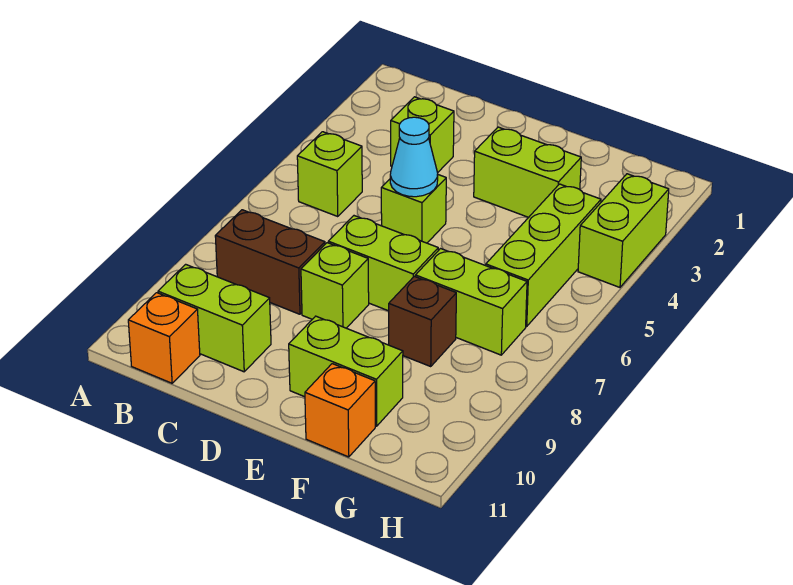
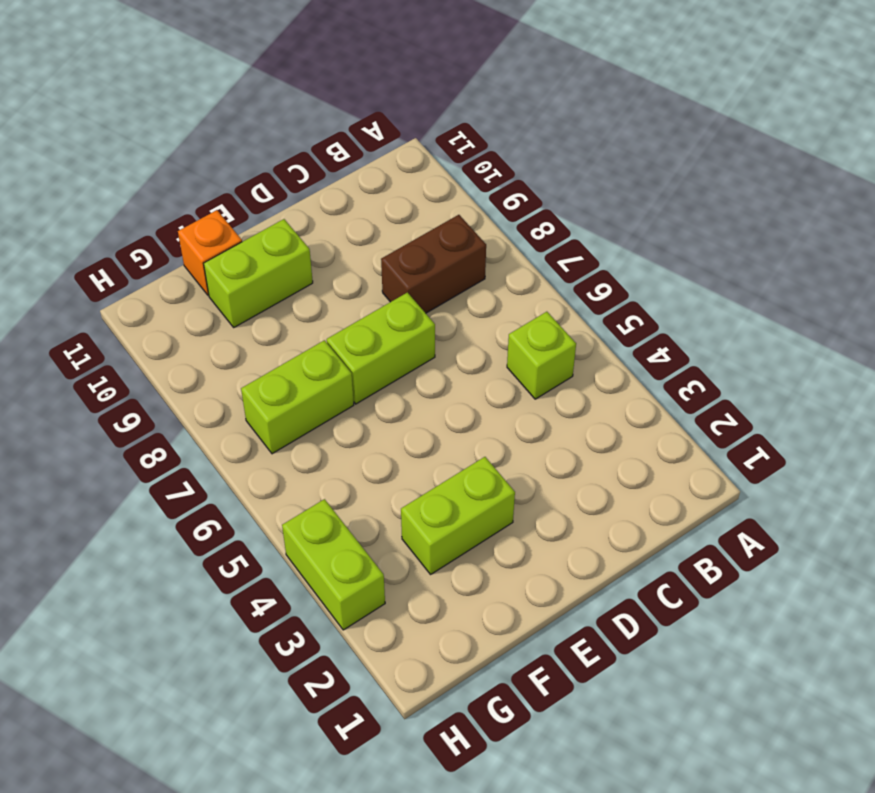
none -> lime 1x2 brick [158,264,271,372]
none -> orange 1x1 brick [128,293,200,383]
none -> lime 1x1 brick [391,97,454,173]

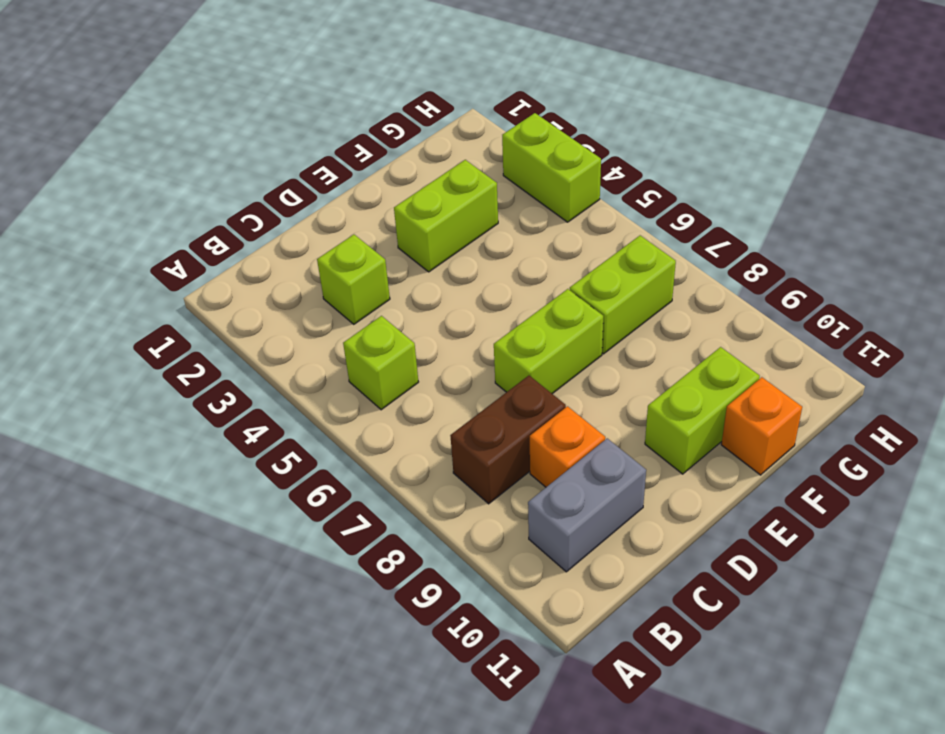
grey 1x2 brick [528,438,646,572] -> lime 1x2 brick [158,264,271,372]
orange 1x1 brick [530,406,605,487] -> orange 1x1 brick moved to [128,293,200,383]
none -> lime 1x1 brick [381,175,446,243]
none -> lime 1x1 brick [301,243,369,328]
none -> brown 1x1 brick [389,276,456,366]

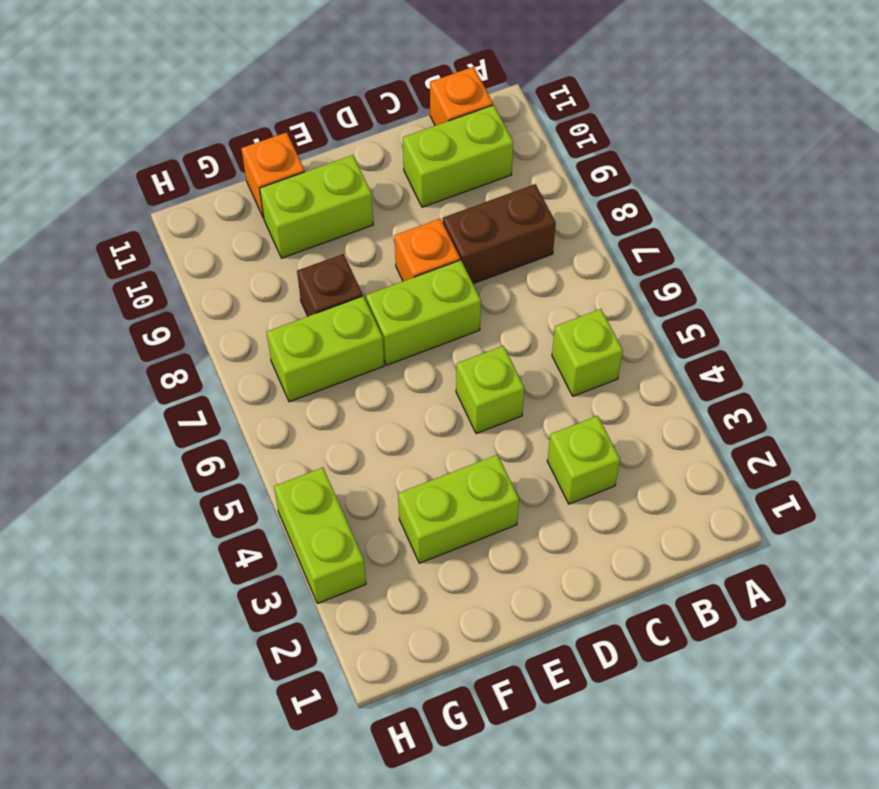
orange 1x1 brick [395,219,460,281] -> lime 1x1 brick [301,243,369,328]
none -> lime 1x3 brick [486,184,601,326]
none -> cyan 1x1 cone [390,117,438,197]

